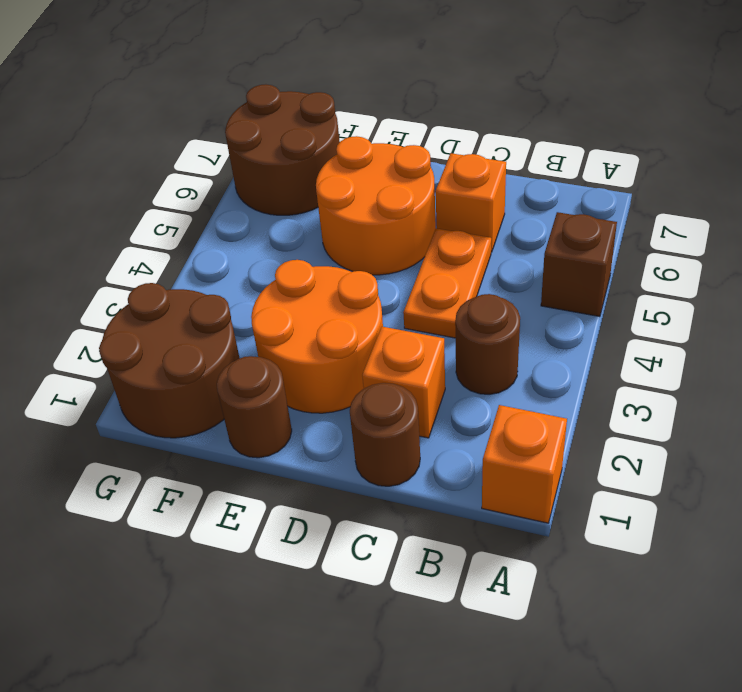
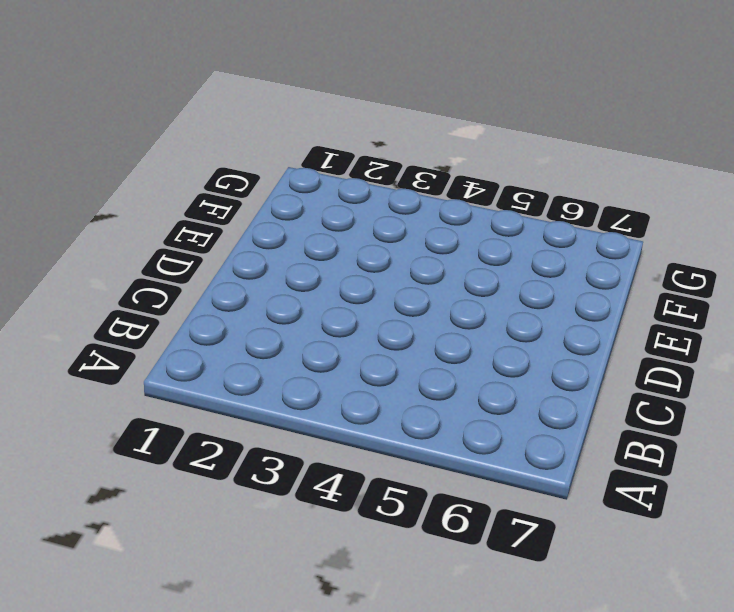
none -> orange 1x1 brick [482,405,567,523]
none -> brown 1x1 brick [541,212,617,317]
none -> brown 1x1 round brick [455,294,520,394]

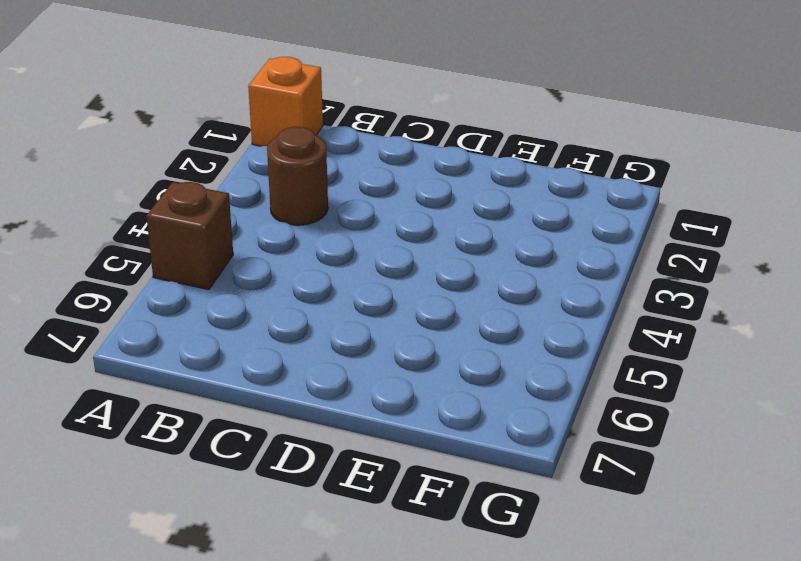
none -> brown 1x1 round brick [350,383,420,486]
none -> orange 1x1 brick [362,327,445,438]
none -> orange 1x2 plate [403,228,491,338]

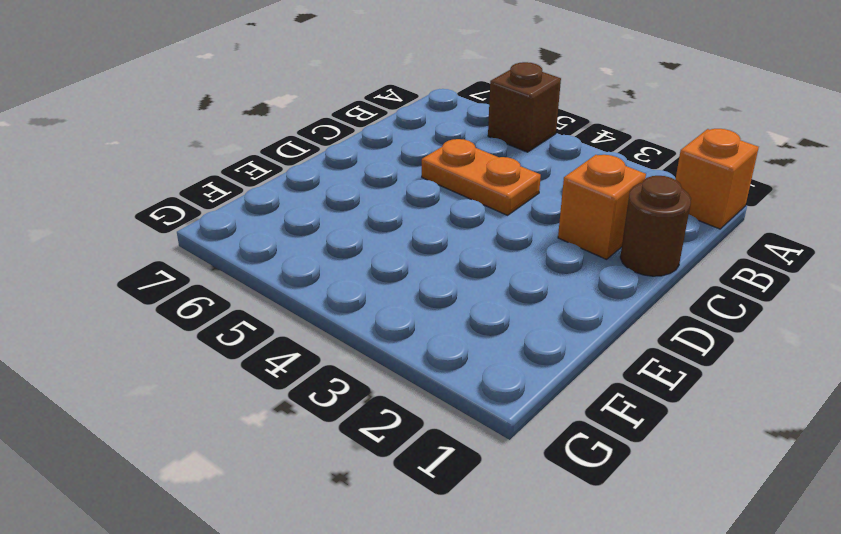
none -> brown 1x1 round brick [455,294,520,394]
none -> orange 1x1 brick [436,153,506,252]
none -> orange 2x2 round brick [251,260,383,413]

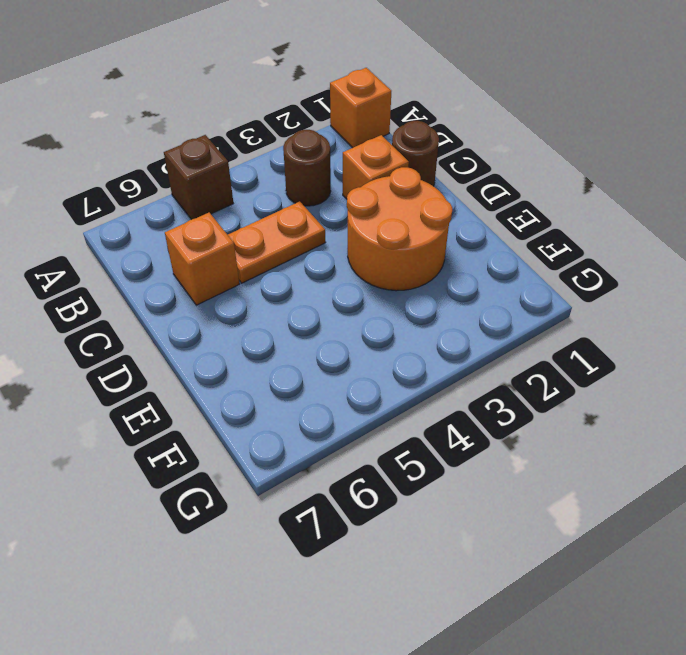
none -> orange 2x2 round brick [316,136,436,275]
none -> brown 1x1 round brick [217,356,292,458]
none -> brown 2x2 round brick [99,283,240,438]

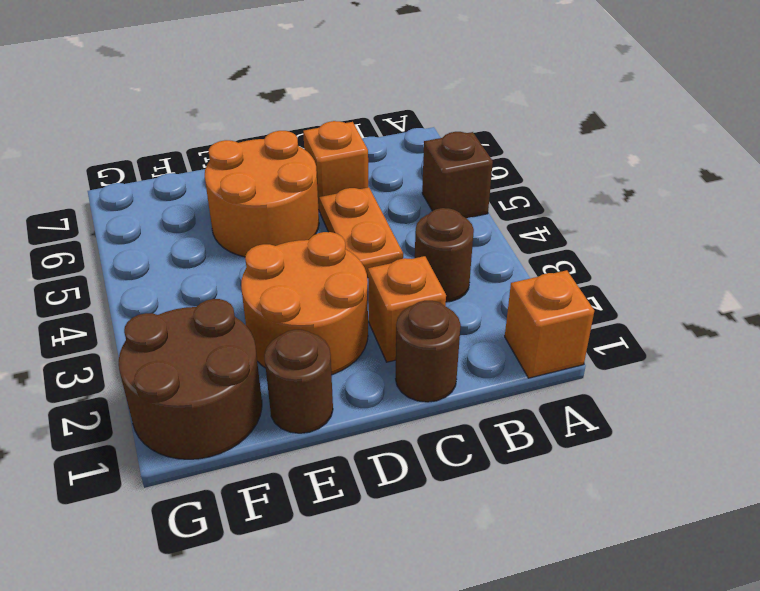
none -> brown 2x2 round brick [225,84,340,215]

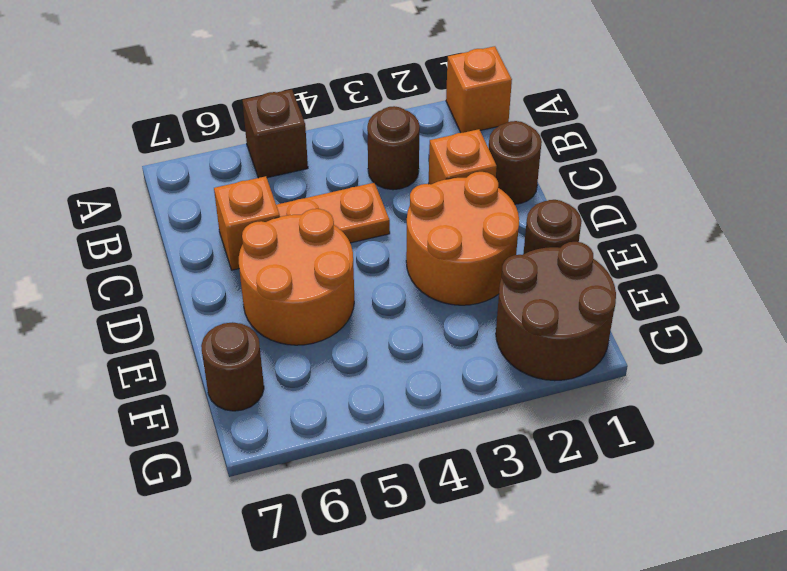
brown 1x1 round brick [201,322,264,411] -> brown 2x2 round brick [225,84,340,215]

